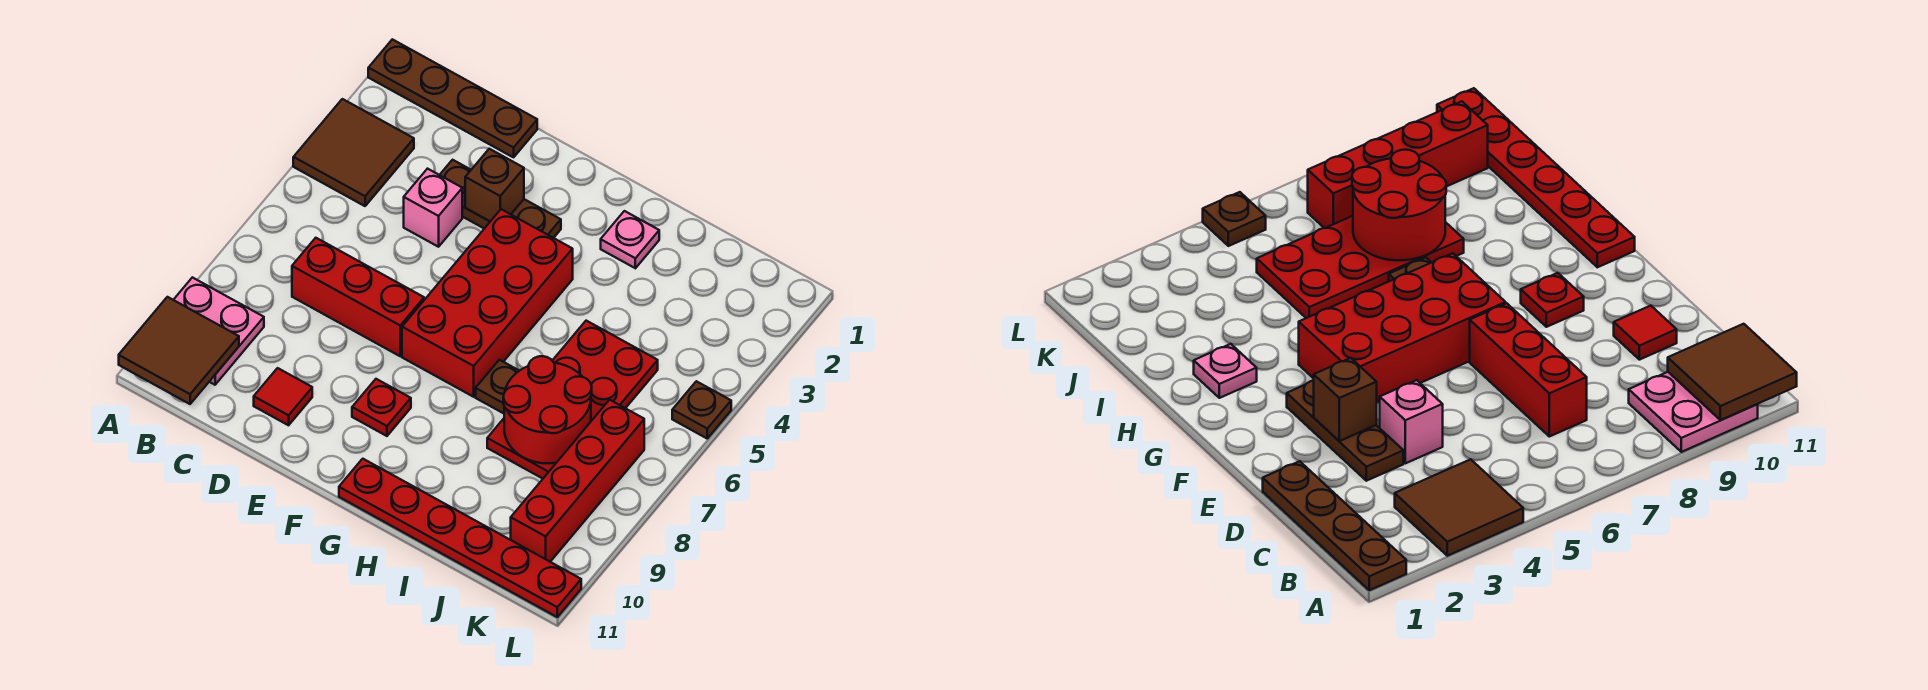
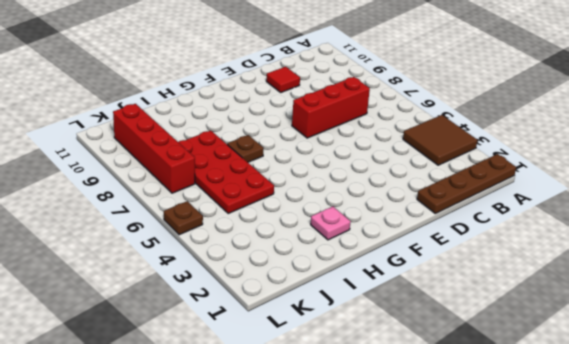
none -> pink 2x2 plate [174,277,264,385]
none -> brown 1x3 plate [440,160,561,238]
none -> pink 1x1 brick [404,169,462,247]

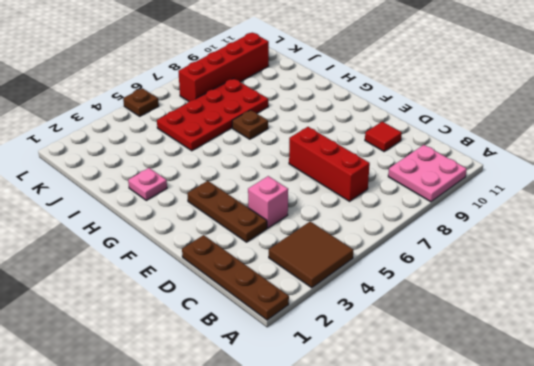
none -> red 2x4 brick [402,209,573,397]
none -> red 1x1 plate [352,379,411,436]
none -> red 1x6 plate [339,459,581,617]

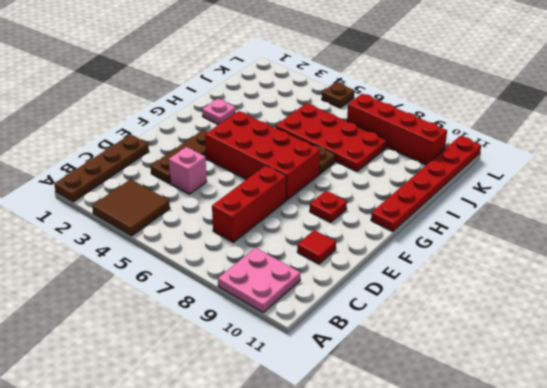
none -> brown 2x2 tile [119,297,239,404]
none -> brown 1x1 brick [465,149,524,221]
none -> red 2x2 round brick [503,356,592,463]

